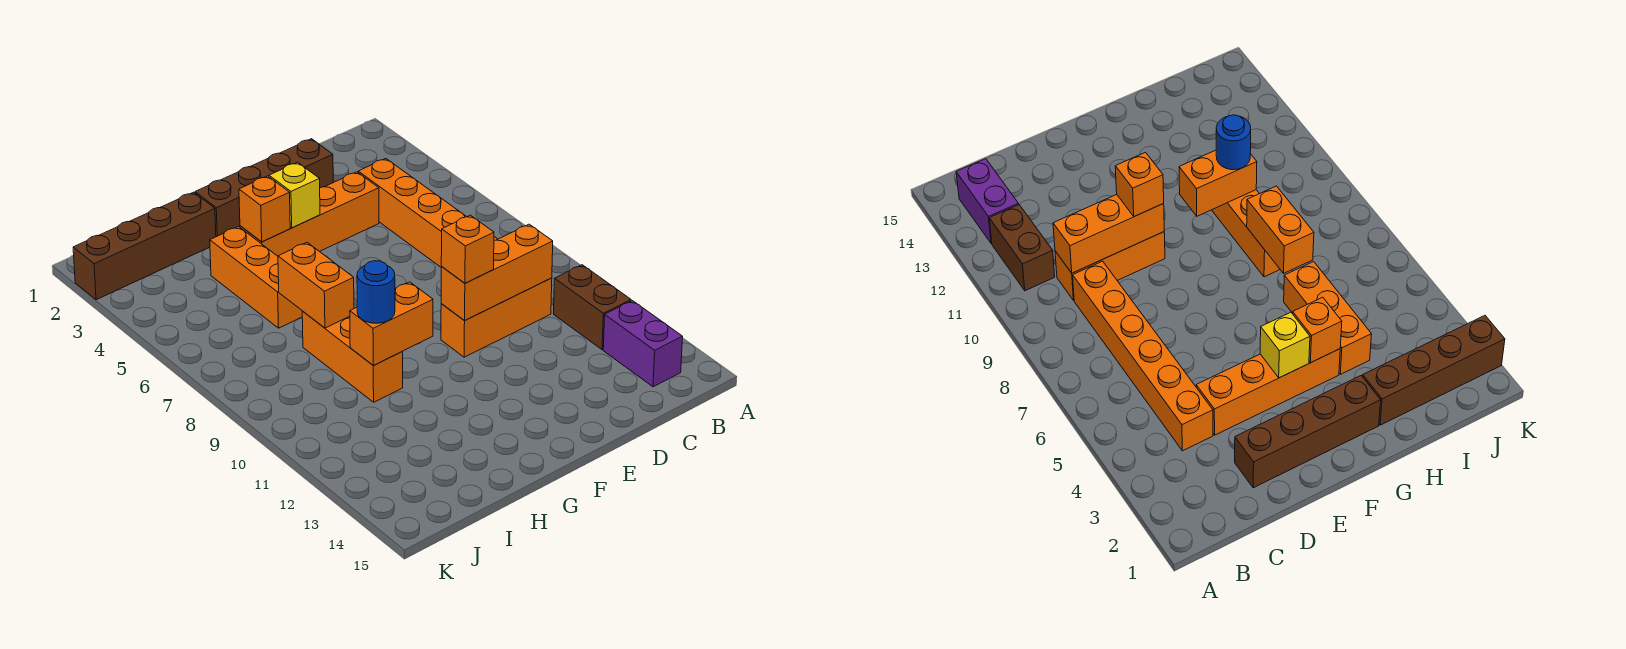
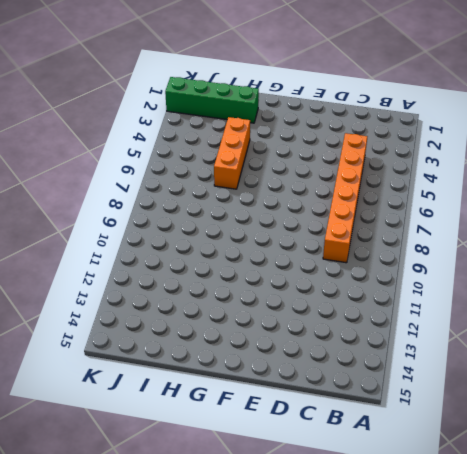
green 1x4 brick [165,77,259,123] -> brown 1x4 brick [73,192,216,300]
none -> brown 1x2 brick [554,265,631,350]
none -> purple 1x2 brick [603,301,683,387]
none -> orange 1x3 brick [441,278,552,357]

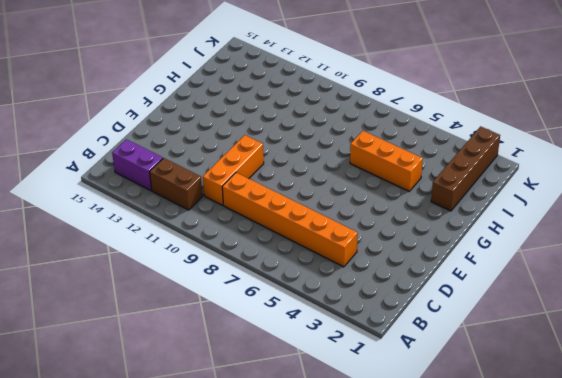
none -> brown 1x4 brick [195,139,333,237]
none -> orange 1x4 brick [240,172,379,256]
none -> orange 1x3 brick [302,311,403,402]

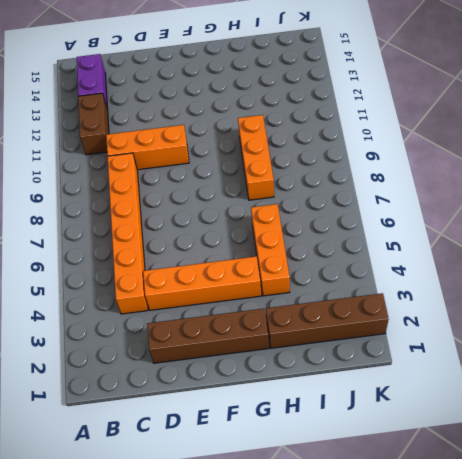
none -> orange 1x3 brick [441,224,553,321]
none -> yellow 1x1 brick [269,162,320,228]
none -> orange 1x1 brick [239,176,290,242]

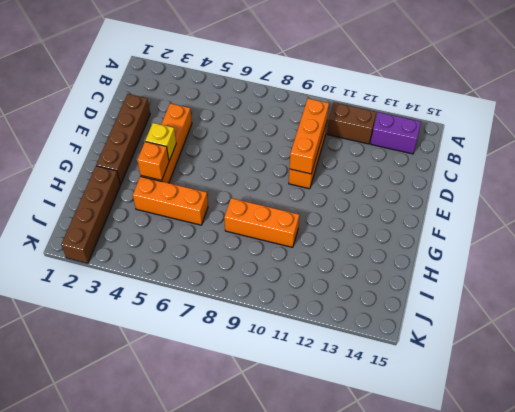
none -> orange 1x6 brick [358,159,497,267]
none -> orange 1x2 brick [350,282,433,365]
none -> orange 1x2 brick [278,242,354,328]

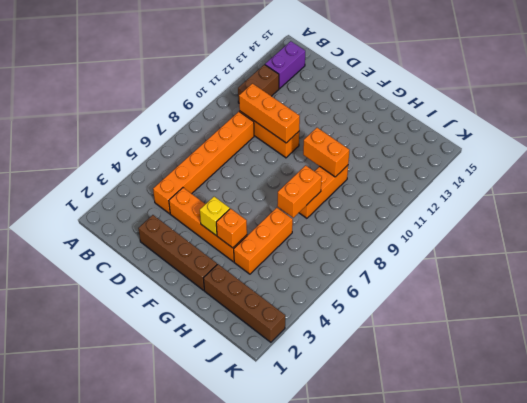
none -> orange 1x1 brick [441,215,494,283]
none -> blue 1x1 round brick [357,261,395,323]

